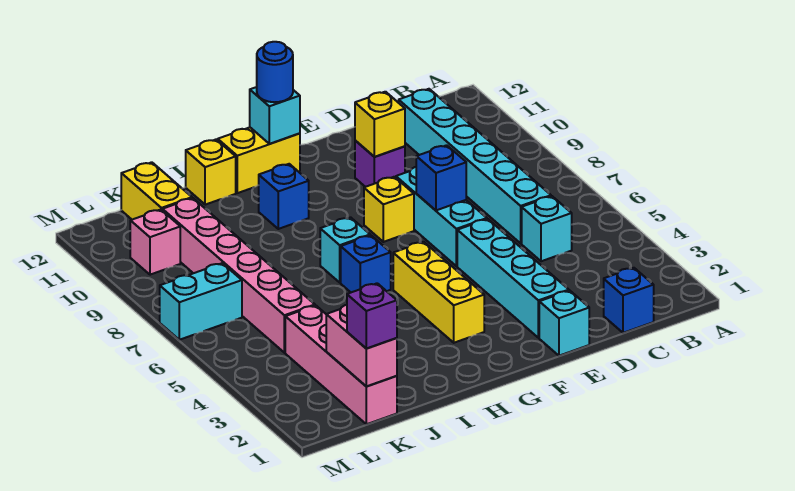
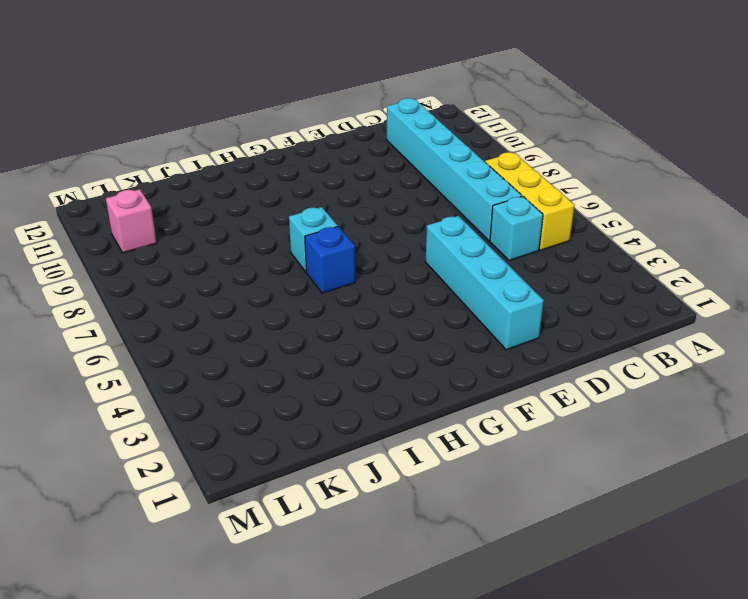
yellow 1x3 brick [485,152,575,250] -> yellow 1x3 brick moved to [393,242,484,343]
none -> blue 1x1 brick [604,268,654,333]
none -> cyan 1x1 brick [539,291,589,356]
none -> cyan 1x3 brick [396,167,487,266]

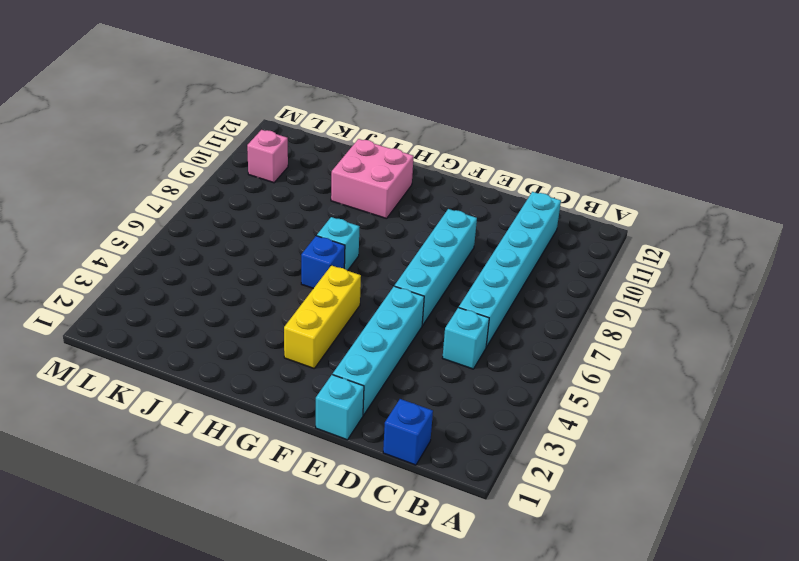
cyan 1x4 brick [395,209,477,325] -> cyan 1x3 brick [396,167,487,266]
pink 2x2 brick [331,139,414,219] -> blue 1x1 brick [259,164,309,229]
none -> purple 1x1 brick [355,141,405,187]
none -> yellow 1x1 brick [364,177,414,242]
none -> yellow 1x2 brick [218,127,300,193]

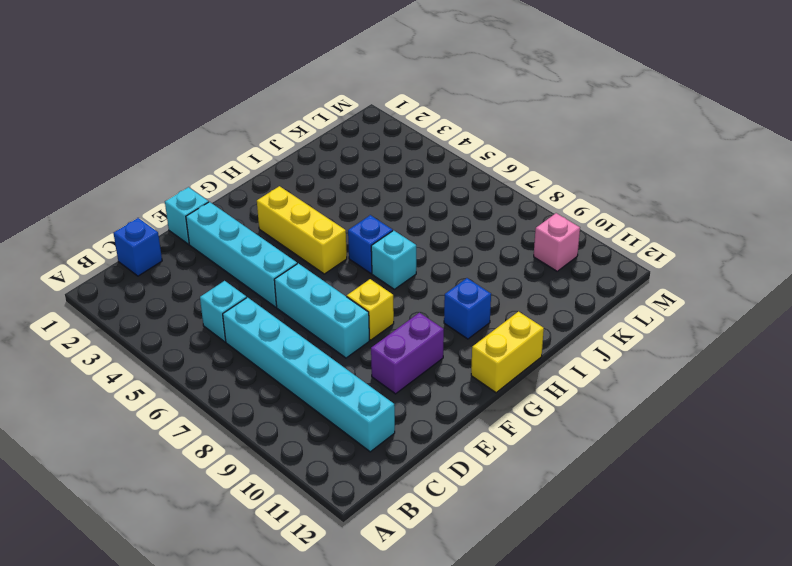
purple 1x2 brick [371,313,444,394] -> purple 1x1 brick [355,141,405,187]
none -> yellow 1x1 brick [186,140,236,205]
none -> pink 1x4 brick [285,305,397,424]
none -> pink 1x6 brick [162,198,315,353]

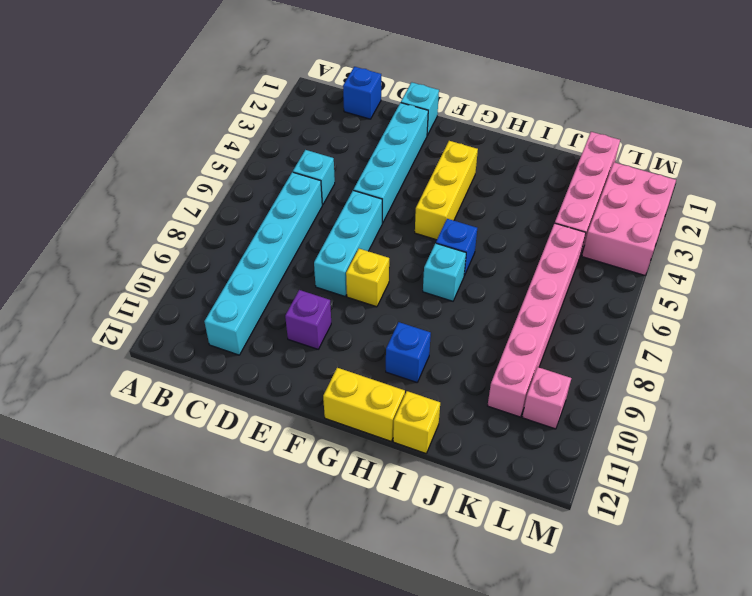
pink 2x3 brick [582,162,676,275] -> none
none -> yellow 1x2 brick [121,162,192,220]
none -> cyan 1x2 brick [160,263,242,340]
none -> blue 1x1 brick [416,145,466,210]

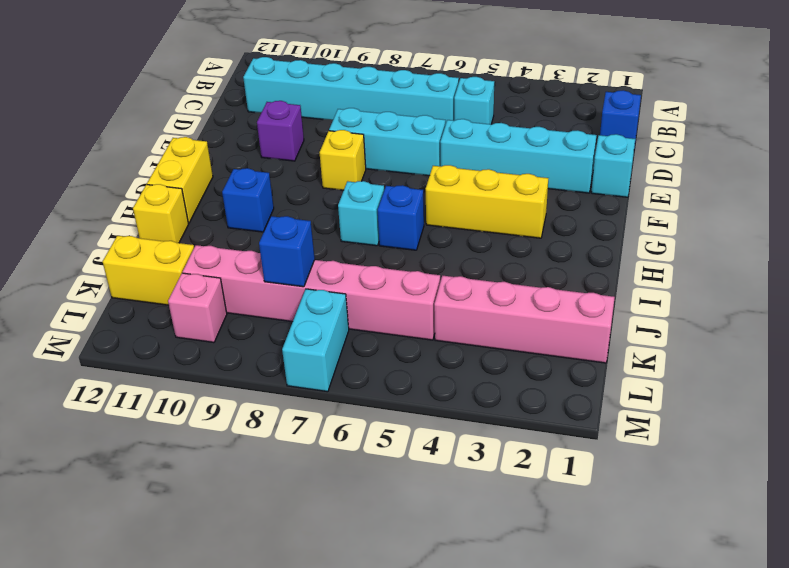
blue 1x1 brick [259,216,315,287] -> blue 1x1 brick moved to [416,145,466,210]
none -> yellow 1x1 brick [355,92,405,157]
none -> cyan 1x1 brick [250,87,300,144]
none -> pink 1x2 brick [326,305,397,386]

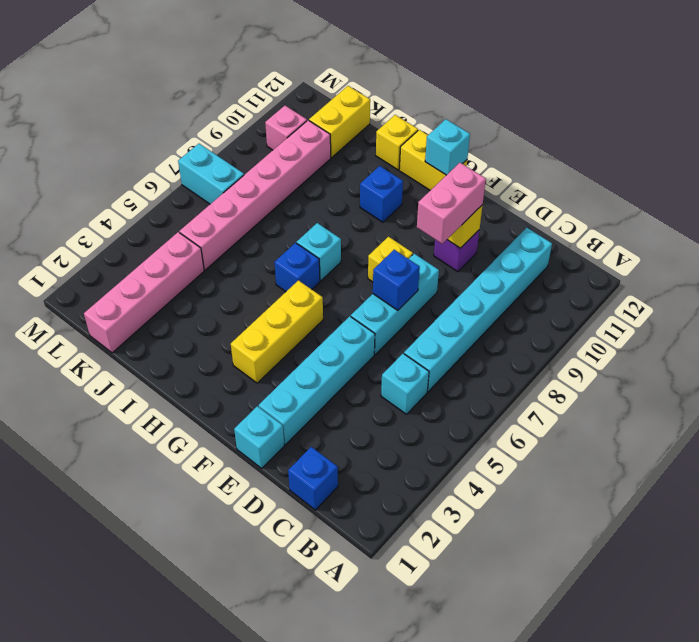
pink 1x2 brick [417,163,486,244] -> pink 1x2 brick moved to [326,305,397,386]
none -> blue 1x1 round brick [257,42,293,102]
none -> purple 1x1 brick [347,283,397,348]

